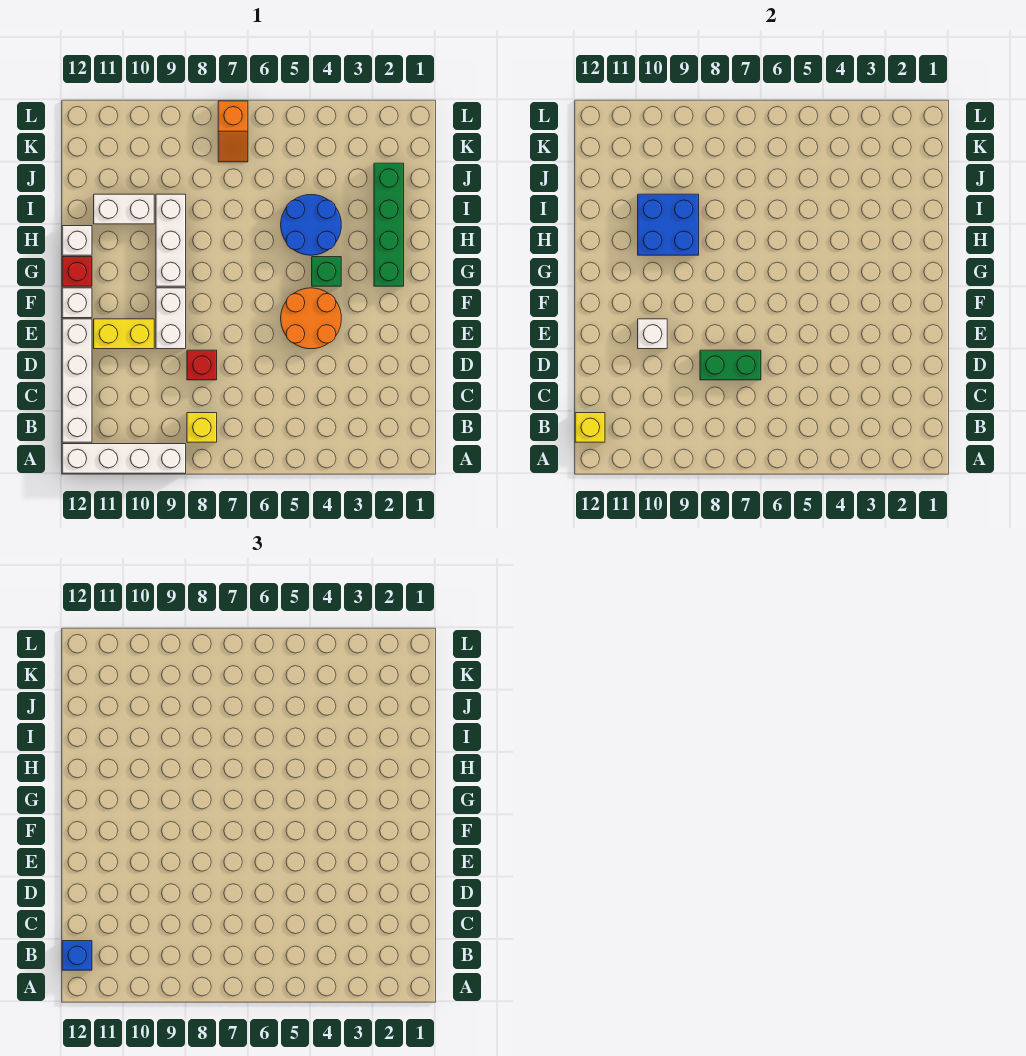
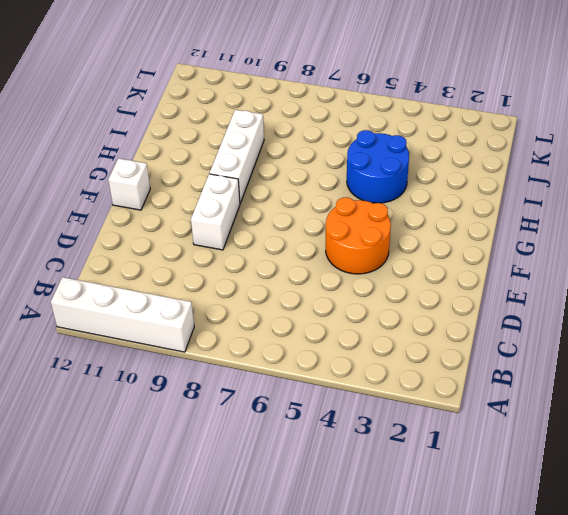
none -> yellow 1x1 brick [187,413,217,442]
none -> white 1x4 brick [62,319,92,442]
none -> red 1x1 brick [187,350,217,380]

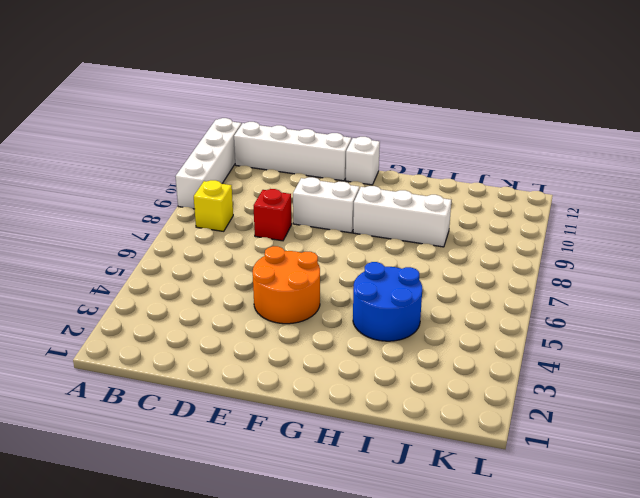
none -> yellow 1x2 brick [94,319,154,349]
none -> green 1x4 brick [374,163,404,286]
none -> green 1x1 brick [312,257,341,286]

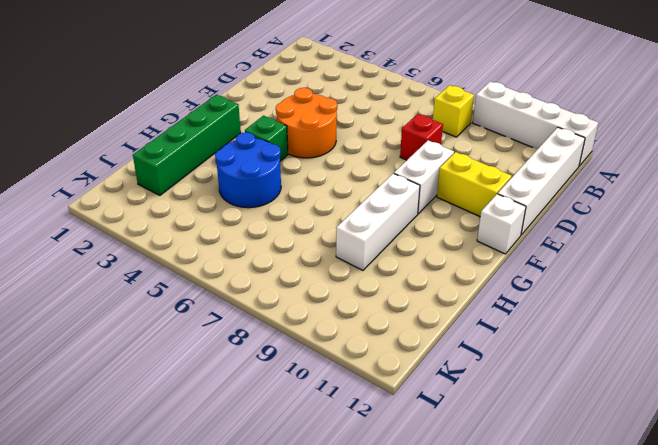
none -> red 1x1 brick [62,257,92,286]
none -> white 1x1 brick [62,226,92,255]
none -> white 1x2 brick [94,194,154,224]

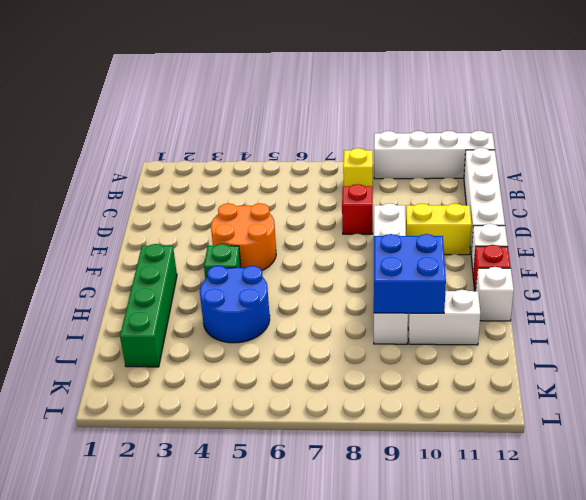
none -> orange 1x2 slope [218,101,248,162]
none -> yellow 1x1 brick [575,413,605,442]
none -> green 1x2 brick [700,350,761,380]

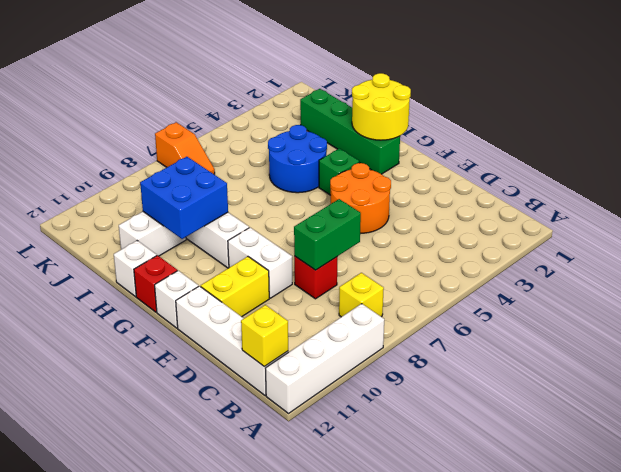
yellow 2x2 round brick [352,73,411,140] -> none
none -> white 1x1 brick [638,319,667,349]
none -> blue 1x1 brick [62,941,92,970]

